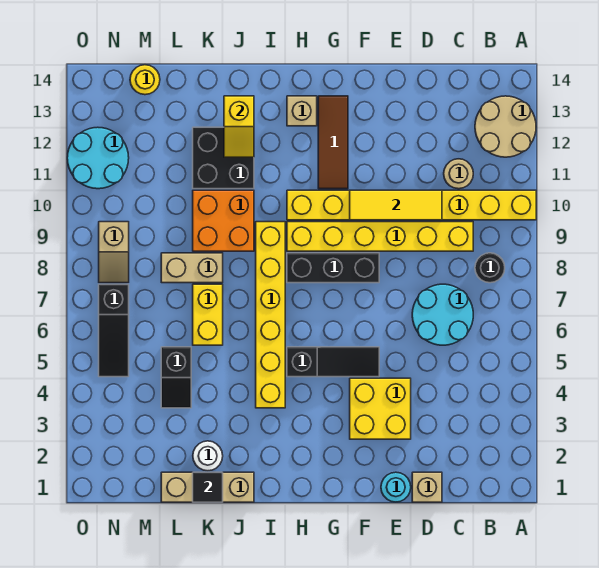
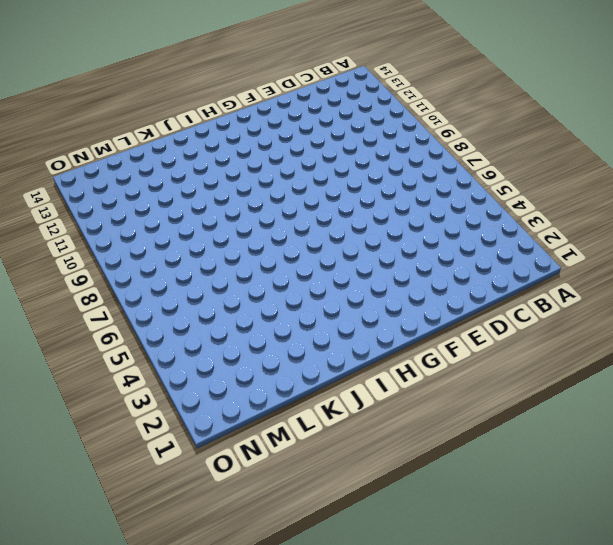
none -> yellow 1x8 brick [287,190,536,220]
none -> tan 2x2 round brick [475,96,536,157]
none -> black 1x1 round brick [475,253,505,283]

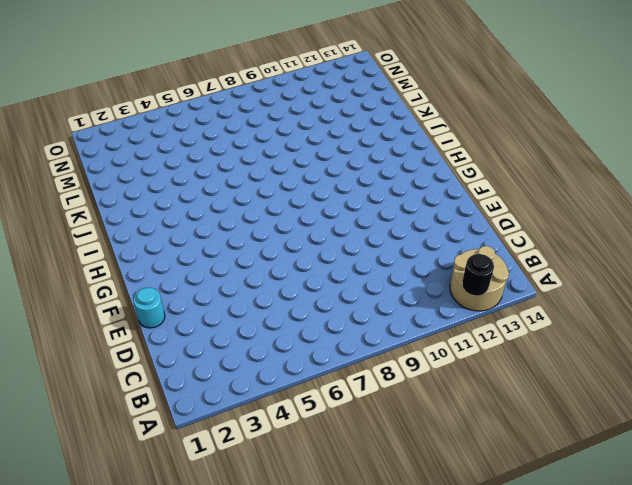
black 1x1 round brick [462,254,494,296] -> black 1x1 round brick moved to [475,253,505,283]
none -> yellow 1x8 brick [287,190,536,220]
none -> cyan 2x2 round brick [412,284,473,345]
none -> yellow 1x6 brick [287,222,473,251]

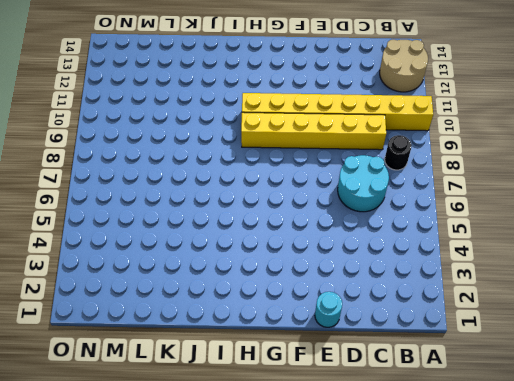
none -> tan 1x1 round brick [444,159,473,189]
none -> tan 1x1 brick [412,472,442,502]
none -> yellow 2x2 brick [350,378,411,439]

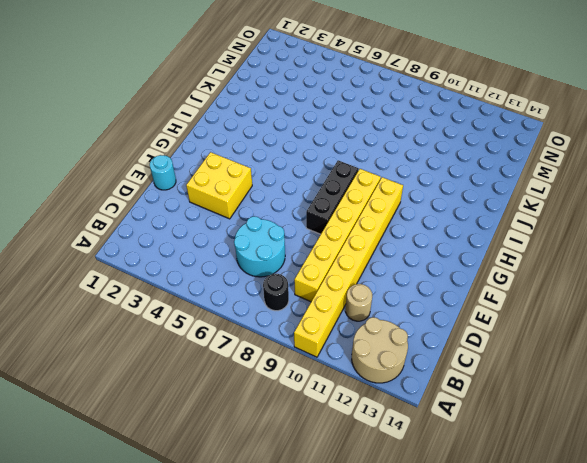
none -> tan 1x1 brick [412,472,442,502]
none -> black 1x3 slope [287,347,379,377]
none -> brown 1x3 tile [318,96,348,189]

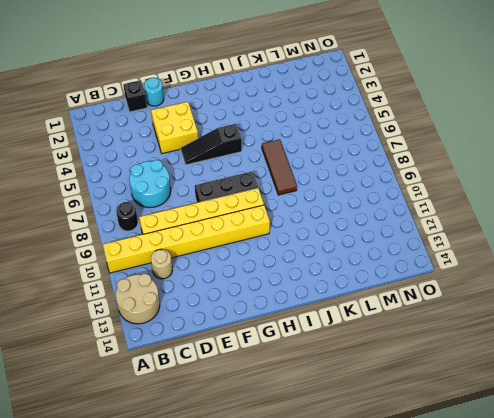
black 1x1 brick [123,80,147,112] -> tan 1x1 brick [412,472,442,502]
brown 1x3 tile [262,139,297,195] -> brown 1x3 tile moved to [318,96,348,189]
none -> tan 1x1 brick [287,96,317,126]
none -> yellow 1x6 brick [256,222,285,408]
none -> tan 1x3 brick [161,472,254,502]

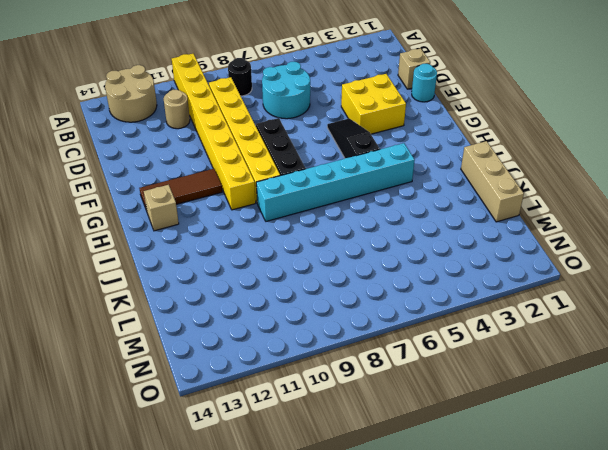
cyan 1x6 brick [256,143,415,221] -> yellow 1x6 brick [256,222,285,408]
none -> orange 2x2 brick [193,190,254,251]
none -> black 2x2 brick [193,127,254,189]
none -> white 1x1 round brick [193,441,223,471]

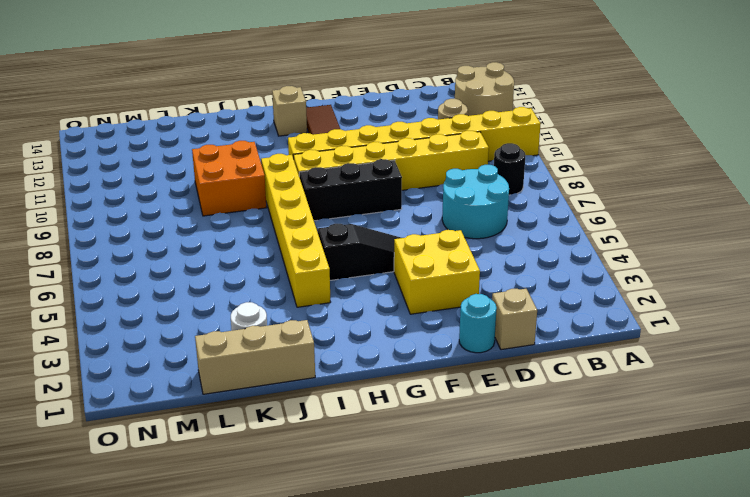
none -> black 2x2 brick [193,127,254,189]
none -> yellow 1x2 brick [193,284,223,345]
none -> tan 1x2 brick [161,253,223,283]

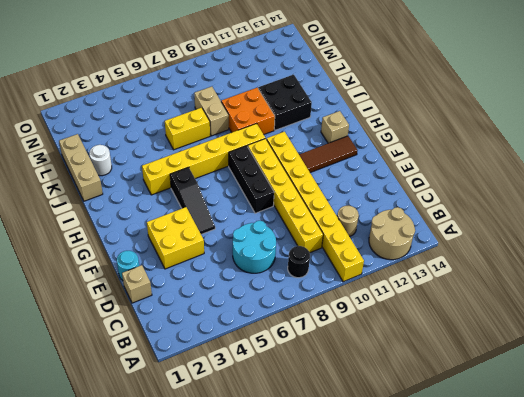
none -> black 1x2 slope [161,347,191,408]
none -> yellow 1x1 round brick [130,65,160,95]
none -> black 1x3 slope [99,284,129,377]

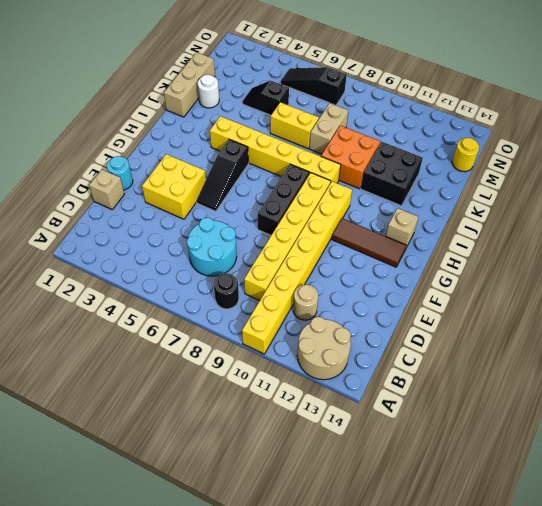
none -> tan 1x2 slope [99,222,129,283]
none -> cyan 2x2 round brick [67,127,129,189]
none -> yellow 1x3 tile [350,190,442,220]

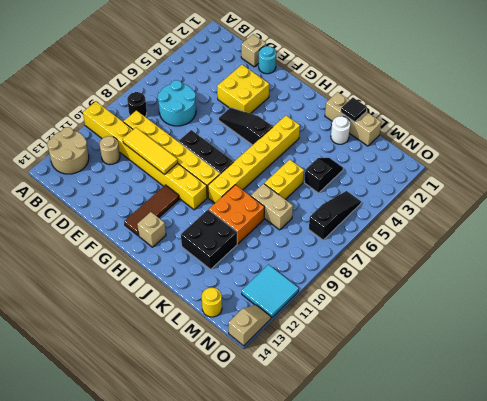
cyan 2x2 tile [242,265,299,318] -> cyan 2x2 round brick [67,127,129,189]
tan 1x2 slope [229,305,271,346] -> tan 1x2 slope moved to [99,222,129,283]
none -> yellow 1x2 slope [224,96,254,157]

